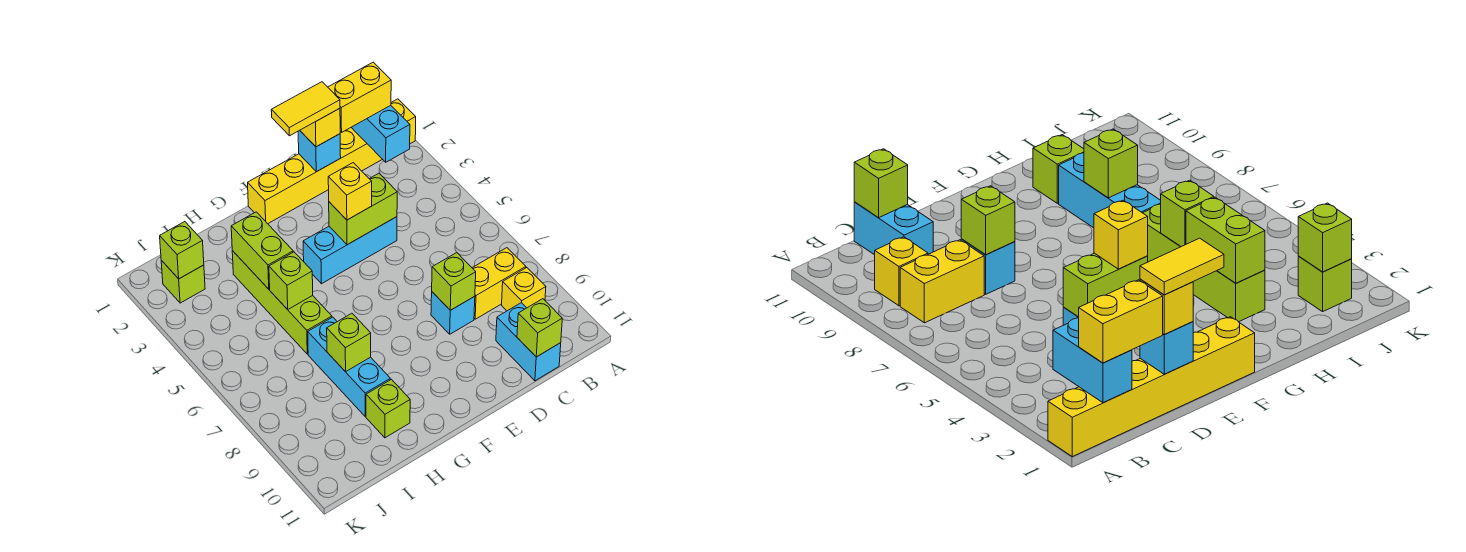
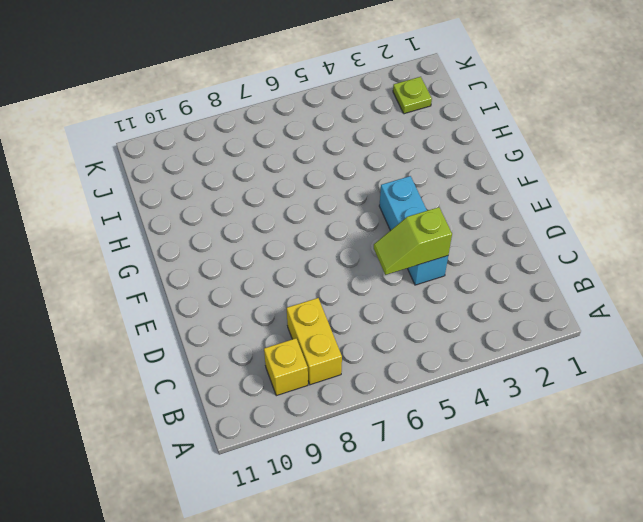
lime 1x2 slope [374,207,452,275] -> lime 1x2 brick [329,173,397,245]
lime 1x1 plate [393,77,432,114] -> lime 1x1 brick [161,260,205,303]
none -> yellow 1x6 brick [248,99,416,224]
none -> cyan 1x2 brick [496,303,561,381]
none -> cyan 1x1 brick [431,292,475,334]

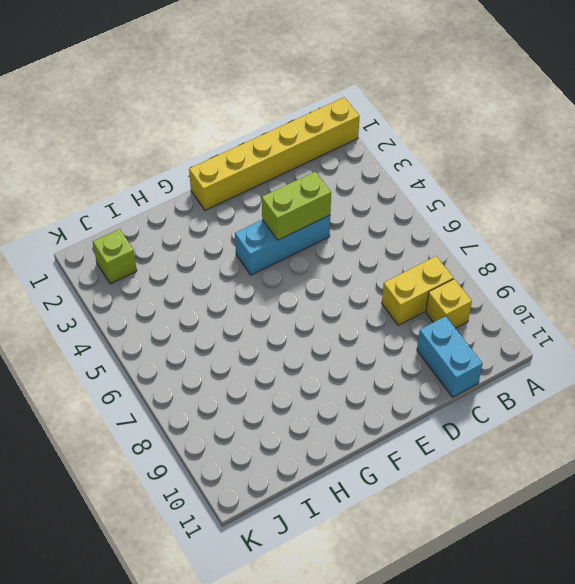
none -> cyan 1x1 brick [431,292,475,334]
none -> lime 1x4 brick [232,251,332,354]
none -> cyan 1x3 brick [308,317,390,416]

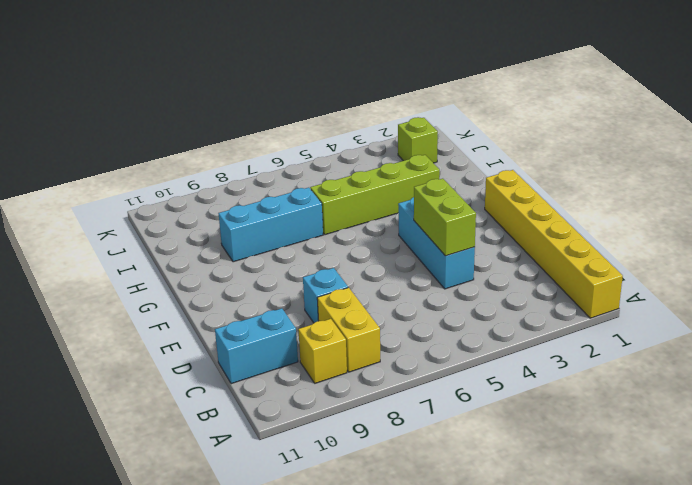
none -> lime 1x1 brick [366,379,410,438]
none -> cyan 1x2 brick [351,105,410,162]
none -> lime 1x1 brick [517,299,562,357]

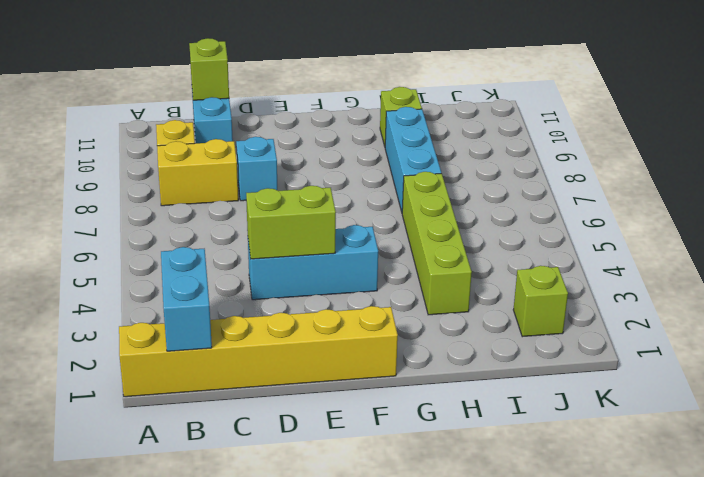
none -> cyan 1x1 brick [298,130,341,172]
none -> lime 1x1 brick [432,253,476,310]
none -> lime 1x2 brick [231,212,293,289]

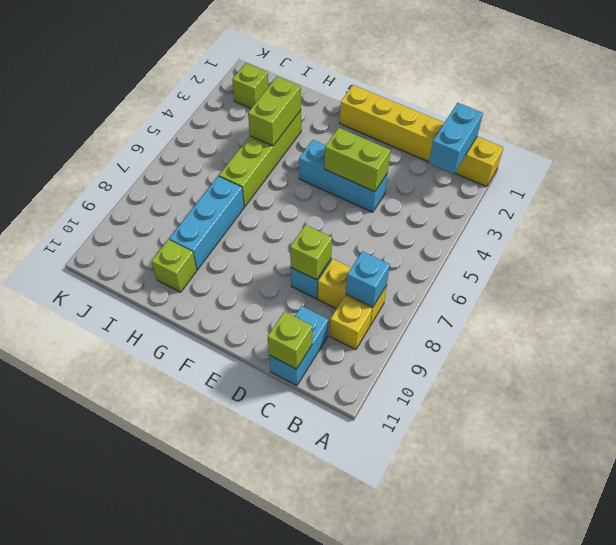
cyan 1x1 brick [346,251,390,307] -> cyan 1x1 brick moved to [298,130,341,172]
none -> lime 1x1 brick [269,252,313,309]
none -> lime 1x1 brick [327,313,371,372]
none -> lime 1x1 brick [160,222,204,279]

